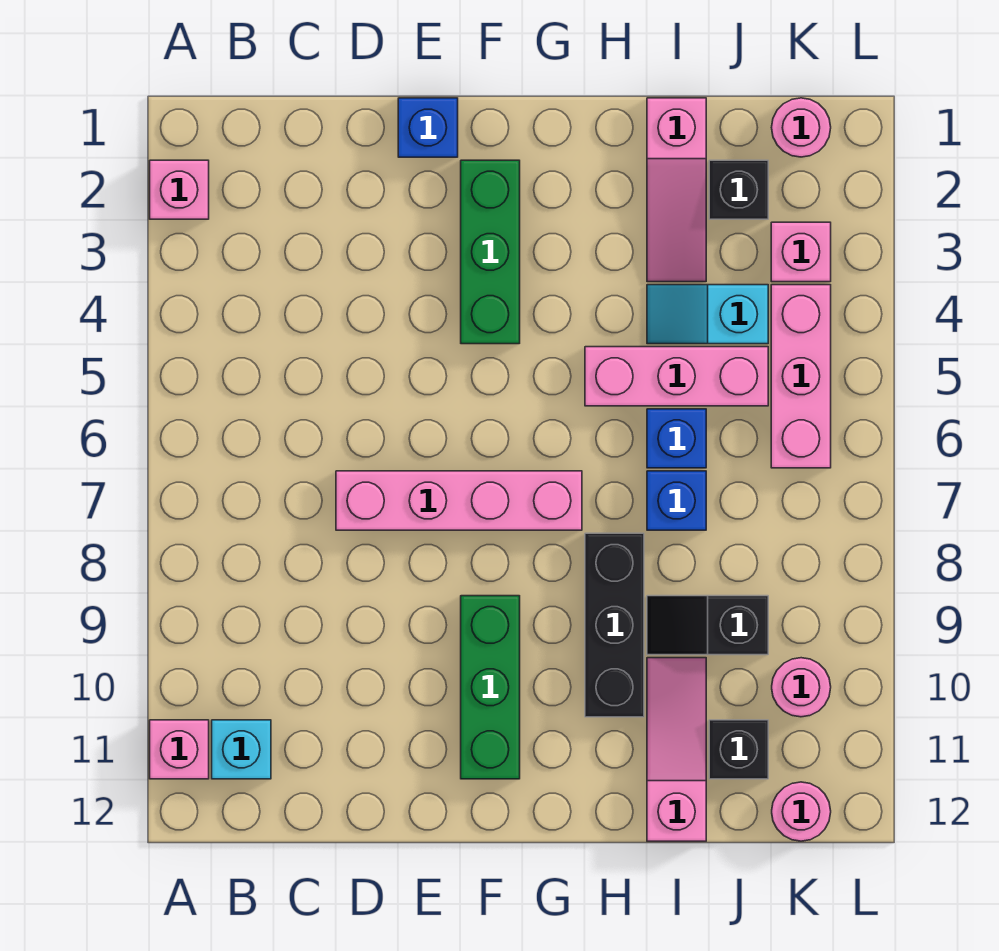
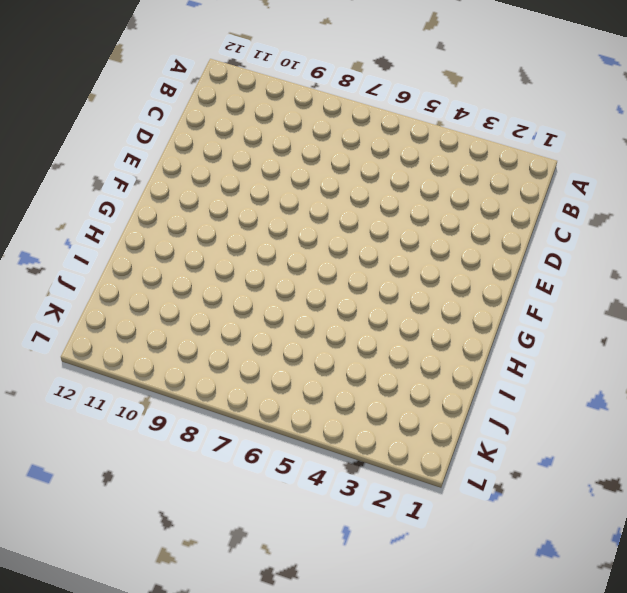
none -> pink 1x1 brick [150,160,209,219]
none -> pink 1x1 brick [150,720,209,779]
none -> cyan 1x1 brick [212,720,271,779]

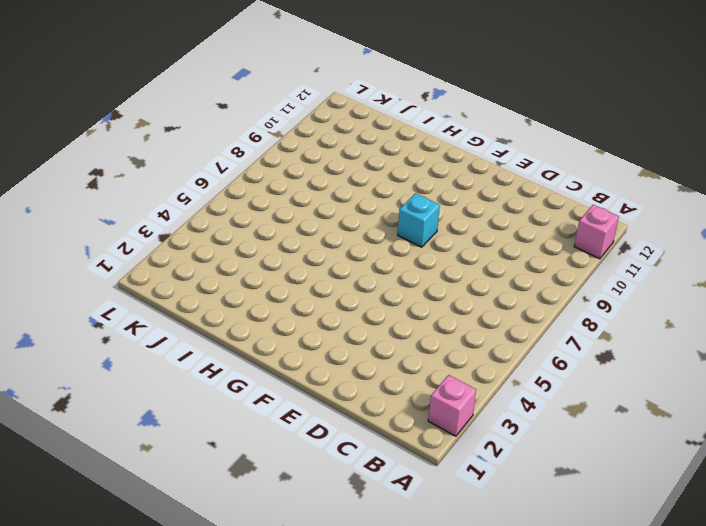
cyan 1x1 brick [398,193,440,247] -> cyan 1x1 brick moved to [212,720,271,779]
none -> pink 1x4 brick [336,471,582,530]
none -> blue 1x1 brick [398,98,458,157]
none -> green 1x3 brick [461,160,520,344]

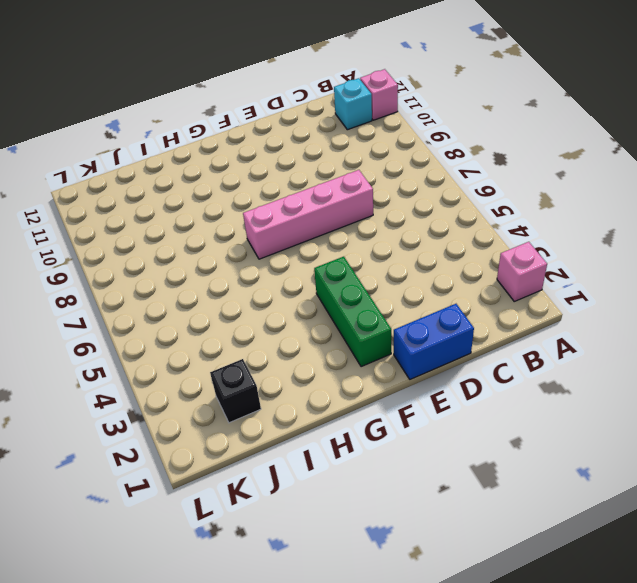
blue 1x2 brick [394,304,474,379] -> blue 1x1 brick [398,98,458,157]
none -> green 1x3 brick [461,596,520,779]
none -> pink 1x3 brick [585,347,768,406]
none -> black 1x3 brick [585,533,644,717]

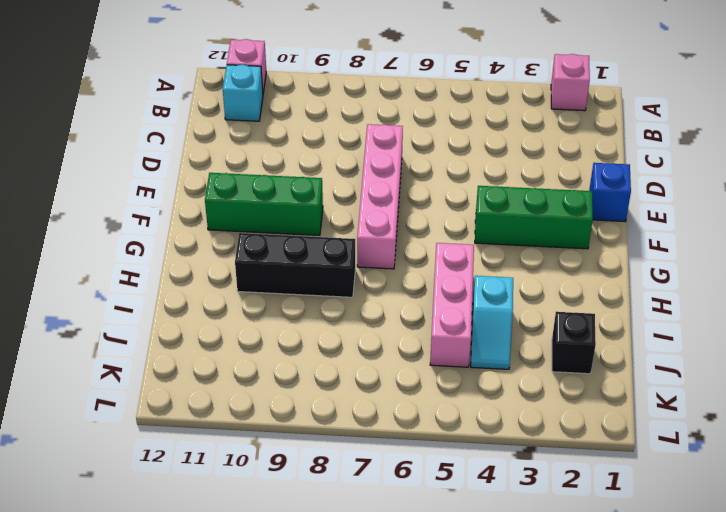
cyan 1x2 slope [471,276,513,369] -> cyan 1x2 slope turned to [647,285,768,344]
none -> pink 1x3 slope [647,98,706,282]
none -> blue 1x1 brick [647,409,706,468]
none -> blue 1x1 brick [647,471,706,530]

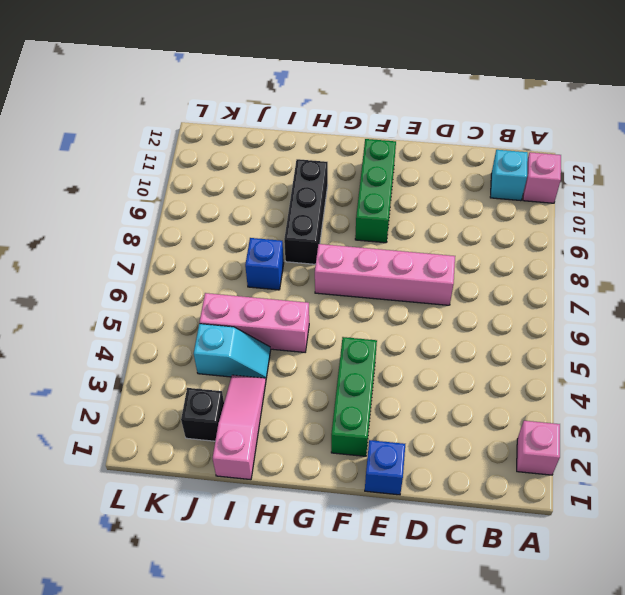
none -> blue 1x1 brick [647,409,706,468]
none -> black 1x2 slope [647,596,768,655]
none -> pink 1x3 slope [647,658,706,841]

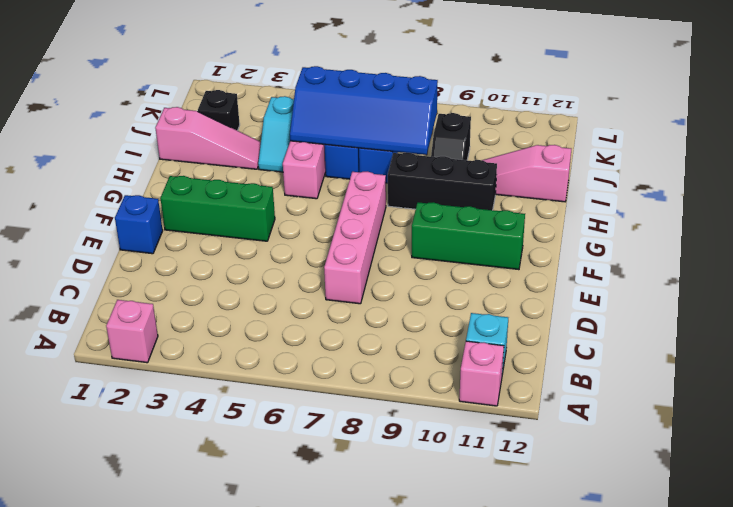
blue 2x4 slope [290,66,438,155] -> none
none -> black 1x1 brick [709,720,768,779]
none -> pink 1x1 round brick [772,98,831,157]
none -> pink 1x1 brick [771,222,831,282]

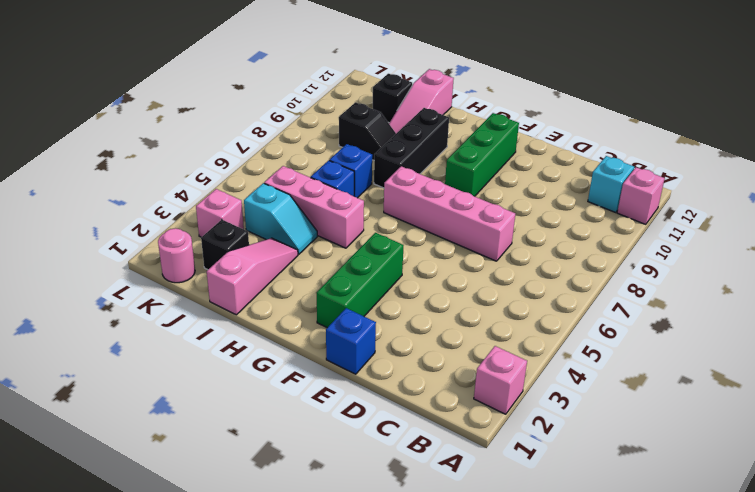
none -> pink 1x3 brick [771,285,831,468]
none -> pink 1x1 round brick [772,658,831,717]
none -> pink 1x1 round brick [772,782,831,841]

